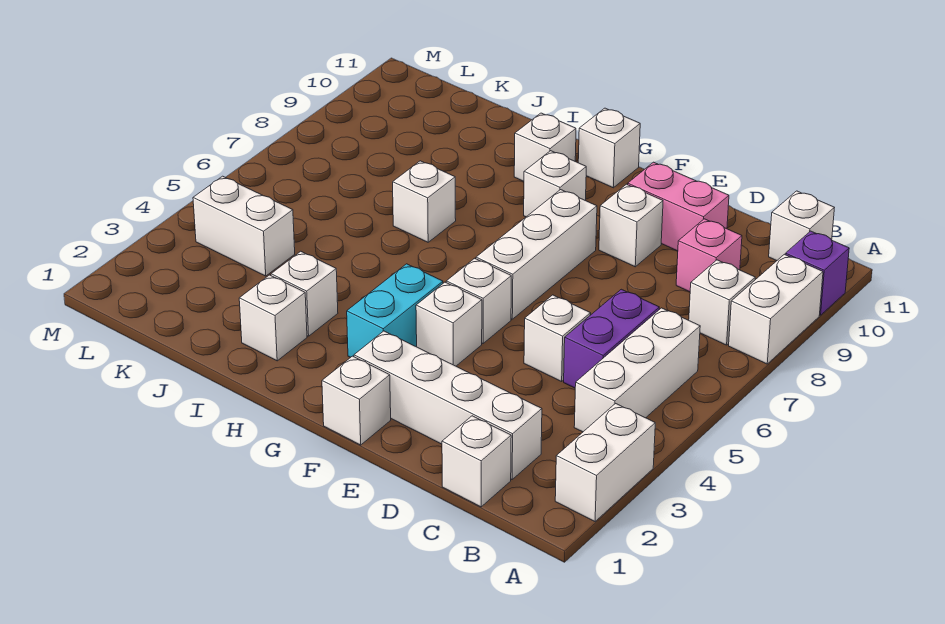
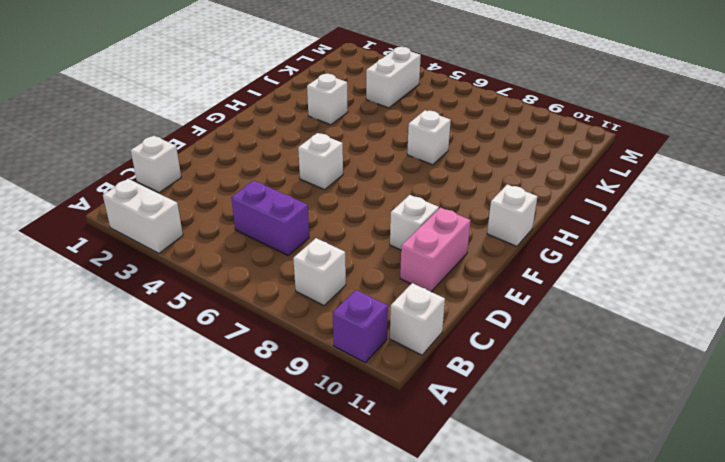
none -> white 1x2 brick [729,254,823,364]
none -> white 1x3 brick [574,308,700,432]
none -> white 1x4 brick [354,331,542,479]

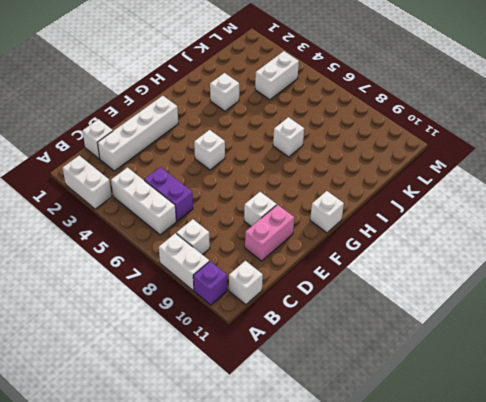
none -> pink 1x1 brick [676,219,742,292]
none -> white 1x1 brick [524,295,591,381]
none -> white 1x1 brick [322,356,391,445]

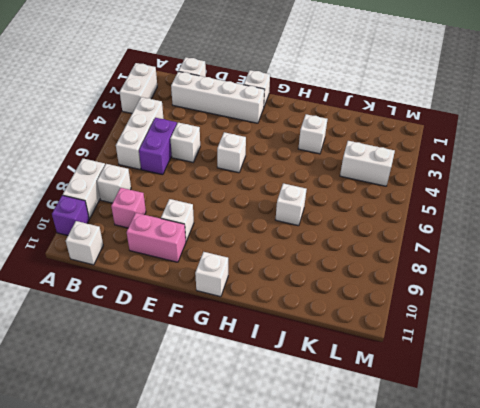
none -> white 1x1 brick [416,282,482,366]
none -> white 1x3 brick [476,190,597,319]
none -> cyan 1x2 brick [347,264,443,357]

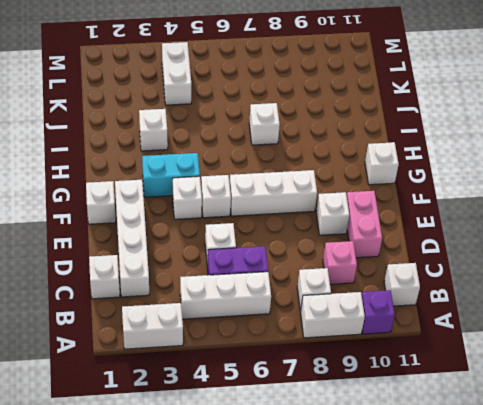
none -> white 1x1 brick [524,151,586,217]
none -> white 1x1 brick [514,113,576,181]
none -> white 1x1 brick [239,275,307,361]

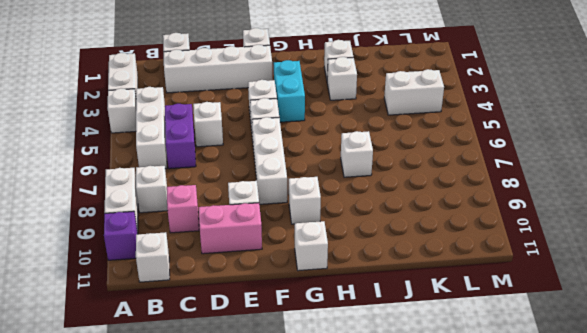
white 1x1 brick [108,88,136,133] -> white 1x1 brick moved to [514,113,576,181]

